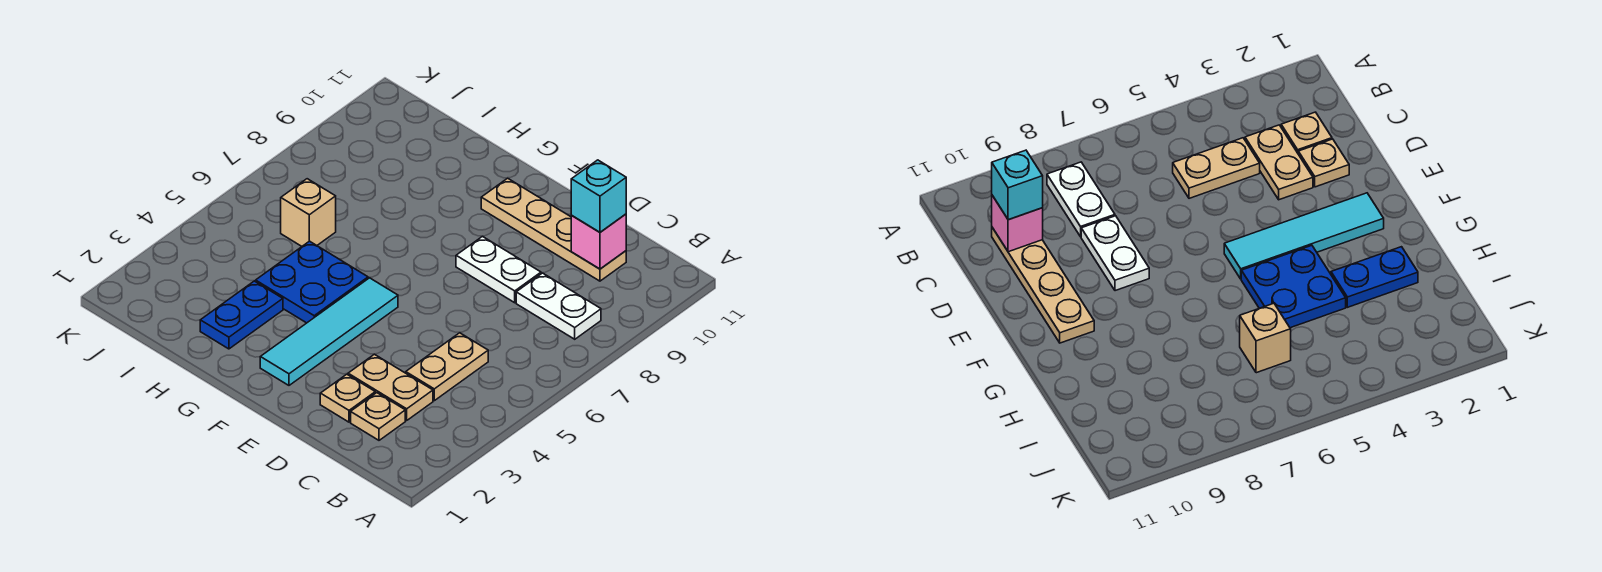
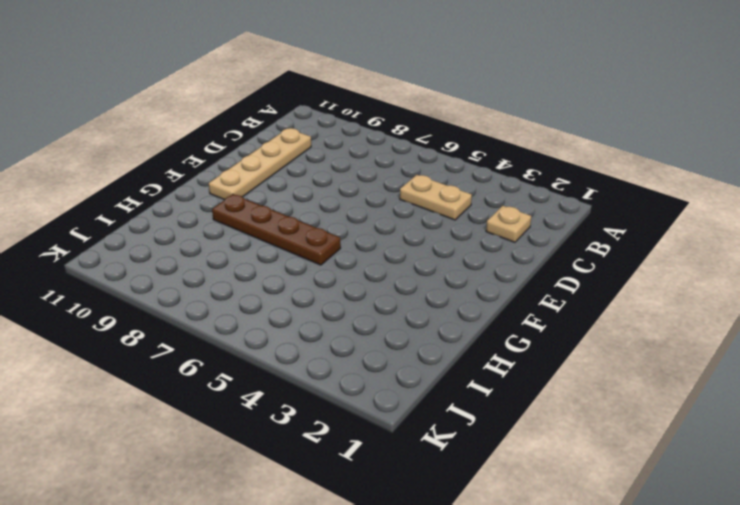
brown 1x4 plate [212,194,341,265] -> none
none -> white 1x2 plate [516,273,601,339]
none -> tan 1x2 plate [348,354,433,420]
none -> tan 1x1 plate [320,374,375,422]

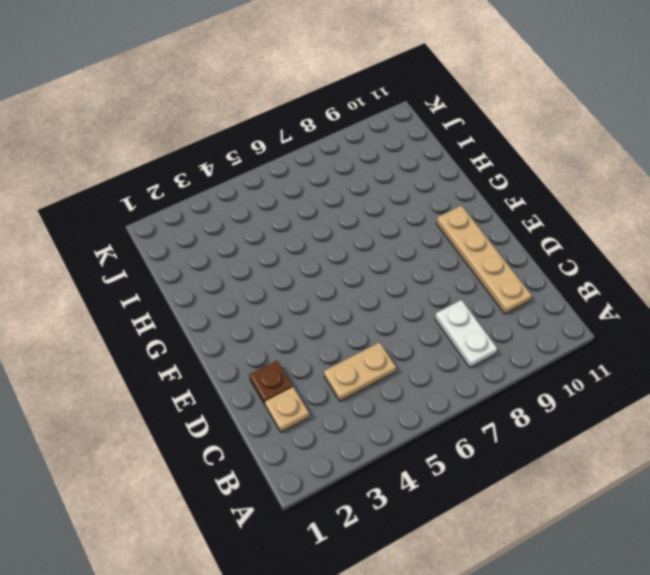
brown 1x1 plate [249,361,293,405] -> tan 1x1 plate [320,374,375,422]
none -> tan 1x2 plate [348,354,433,420]
none -> white 1x2 plate [456,237,541,303]
none -> cyan 1x4 tile [260,278,398,385]

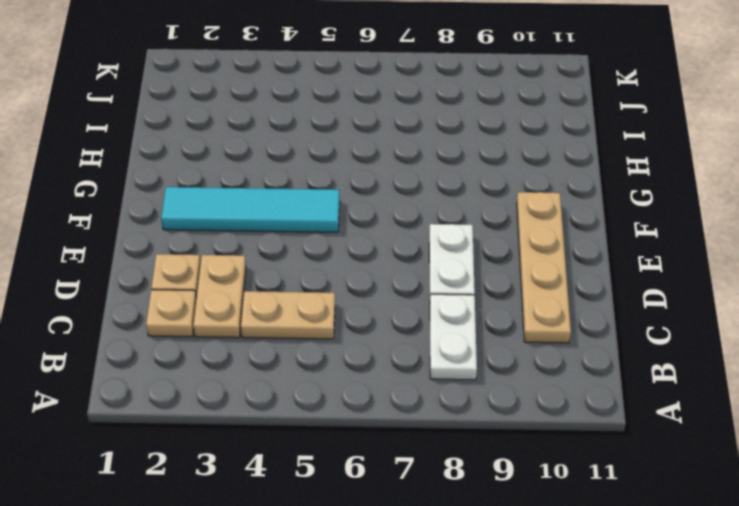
none -> blue 2x2 plate [256,241,368,323]
none -> blue 1x2 plate [200,281,283,349]
none -> tan 1x1 brick [281,179,336,246]

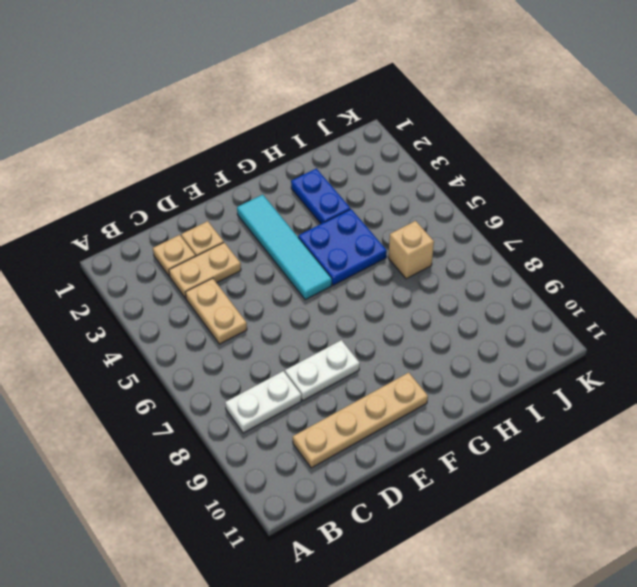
none -> pink 1x1 brick [571,214,626,269]
none -> cyan 1x1 brick [571,160,626,232]

